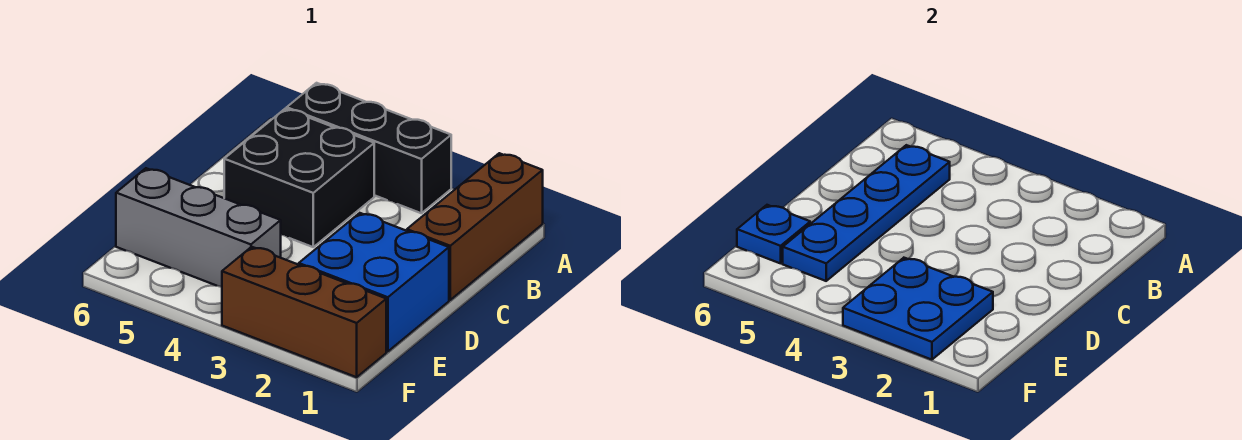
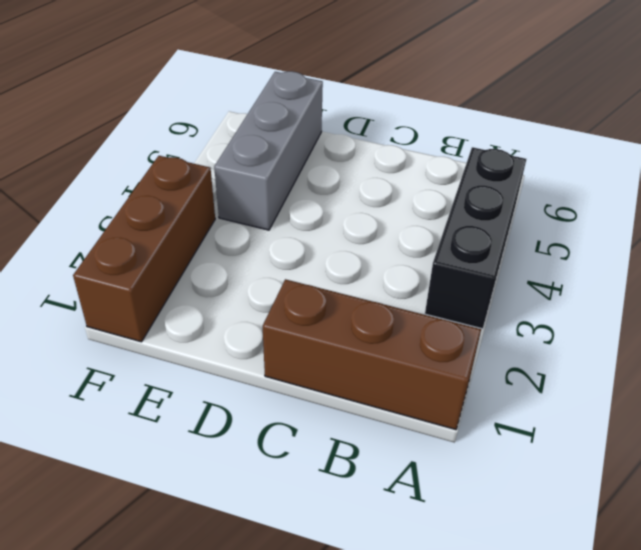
none -> black 2x2 brick [224,109,374,247]
none -> blue 2x2 brick [299,213,449,352]

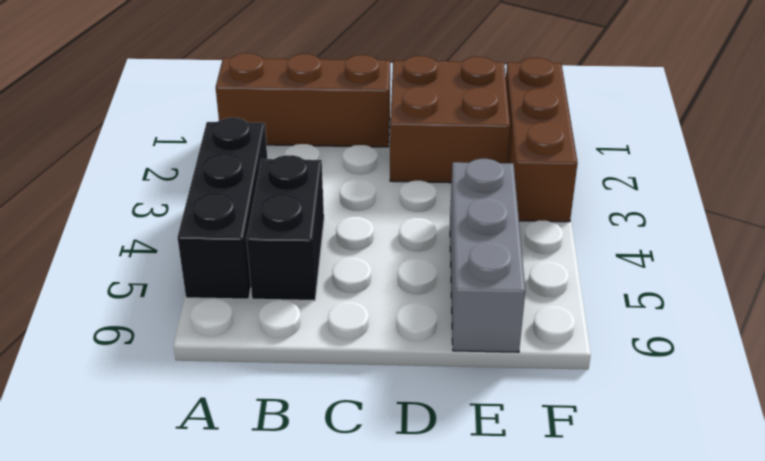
black 1x2 brick [247,155,324,301] -> black 2x2 brick [224,109,374,247]
brown 2x2 brick [390,56,510,183] -> blue 2x2 brick [299,213,449,352]
none -> blue 1x4 plate [783,145,950,281]
none -> blue 2x2 plate [843,258,993,360]

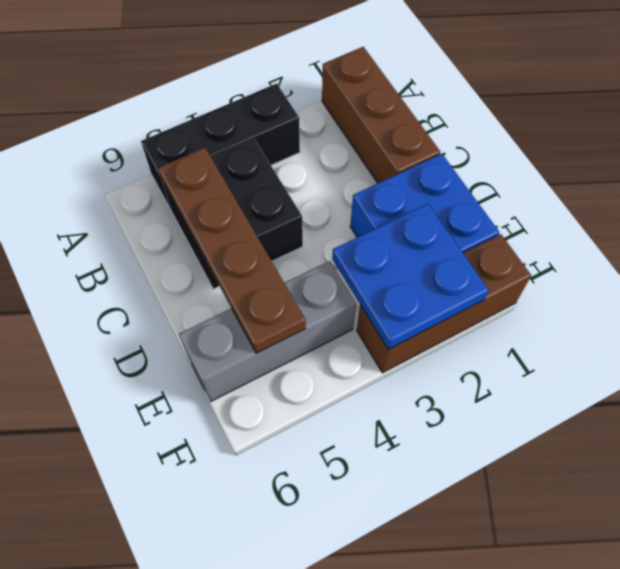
brown 1x4 plate [158,148,306,353] -> blue 1x4 plate [783,145,950,281]
none -> blue 1x1 plate [737,205,810,263]

